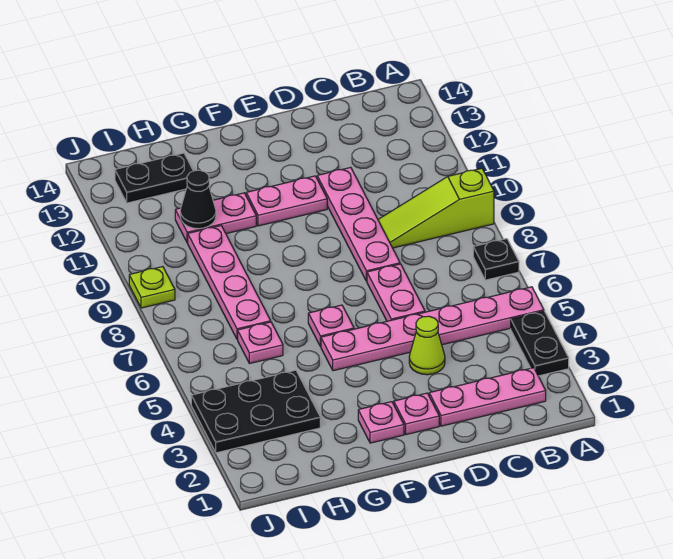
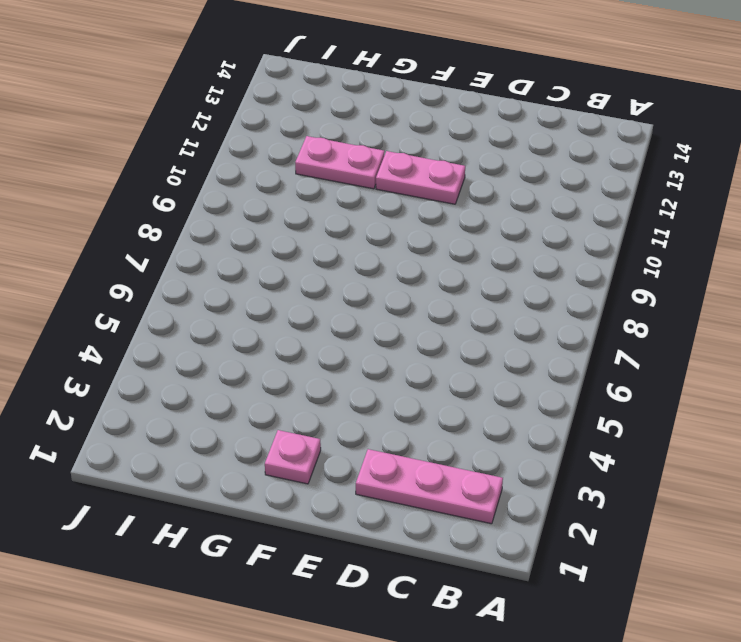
none -> black 1x2 plate [511,311,569,376]
none -> pink 1x6 plate [321,287,544,371]
none -> black 1x1 plate [473,239,519,280]

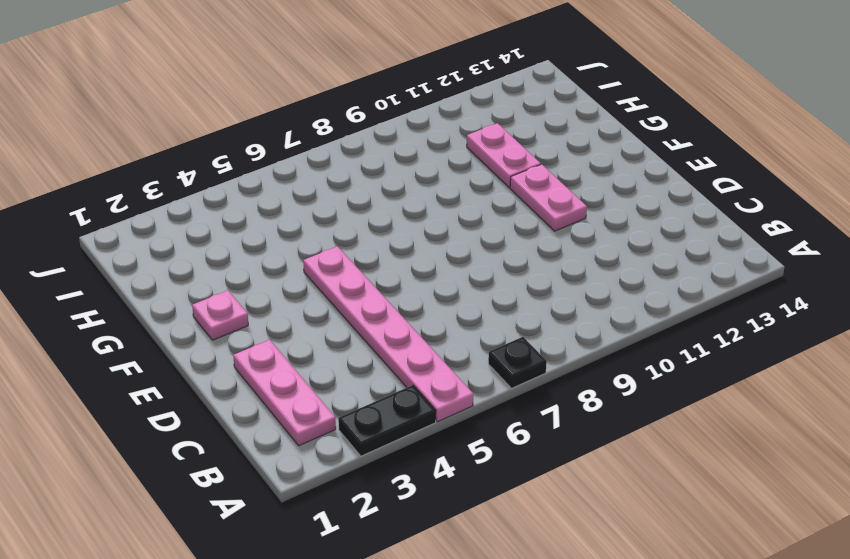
none -> lime 1x3 slope [378,168,494,248]
none -> lime 1x1 cone [409,316,445,375]
none -> pink 1x2 plate [367,264,425,321]

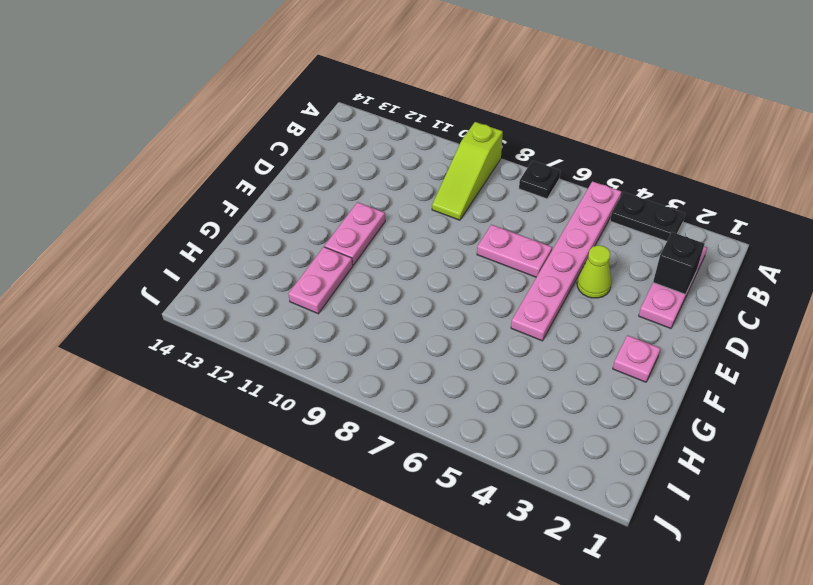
black 1x1 brick [653,232,704,294] -> none
none -> pink 1x4 plate [317,167,400,281]
none -> pink 1x1 plate [394,393,439,435]
none -> pink 1x1 plate [308,305,354,347]

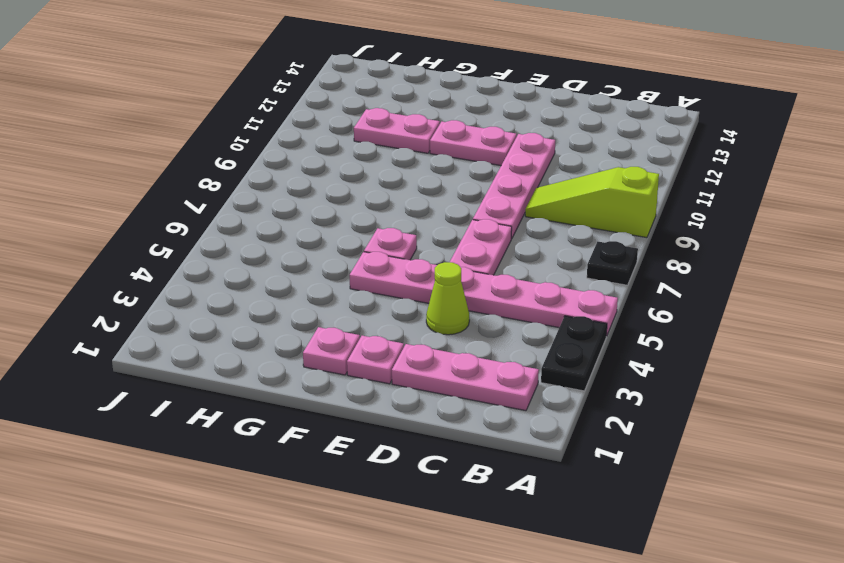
none -> black 2x3 plate [191,370,320,453]
none -> pink 1x1 plate [238,322,283,364]
none -> pink 1x4 plate [188,226,271,339]

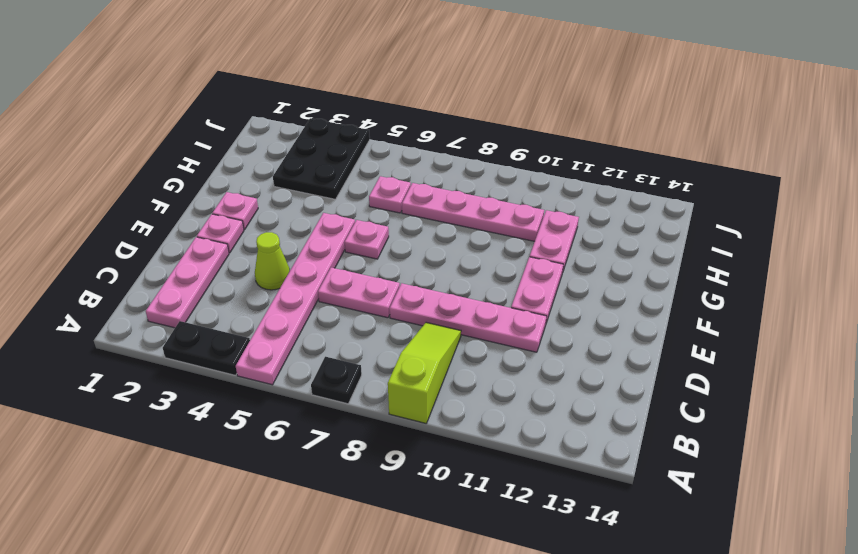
none -> black 1x2 plate [115,153,193,203]
none -> lime 1x1 plate [129,267,175,308]
none -> black 1x1 cone [180,170,216,229]

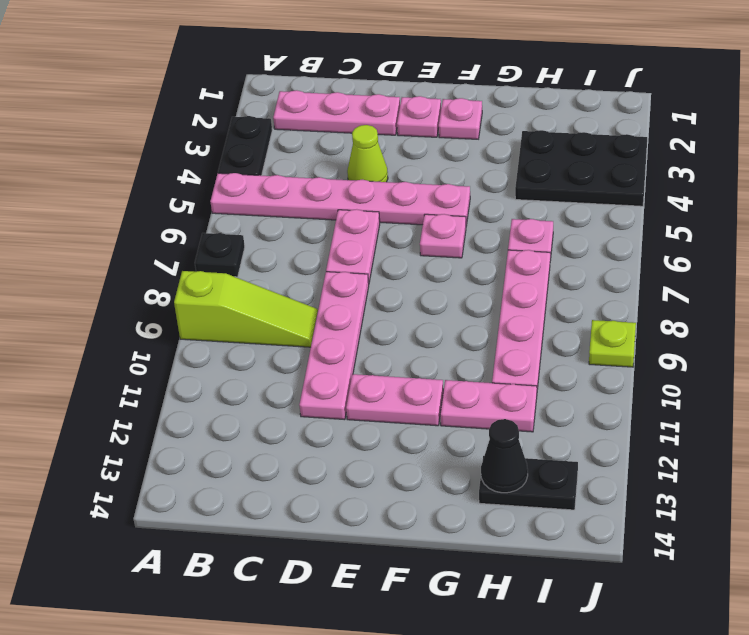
black 1x1 cone [481,419,528,493] -> black 1x1 cone moved to [180,170,216,229]

